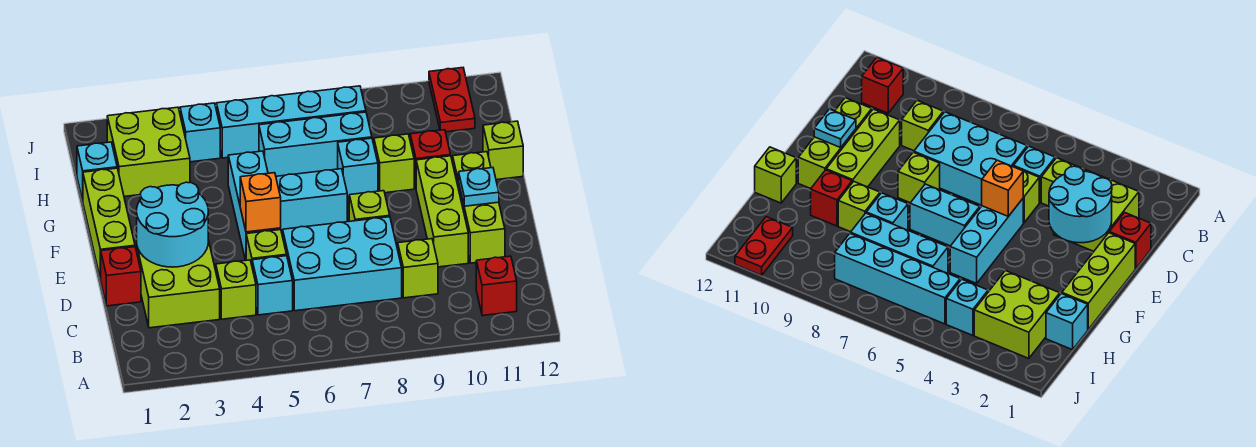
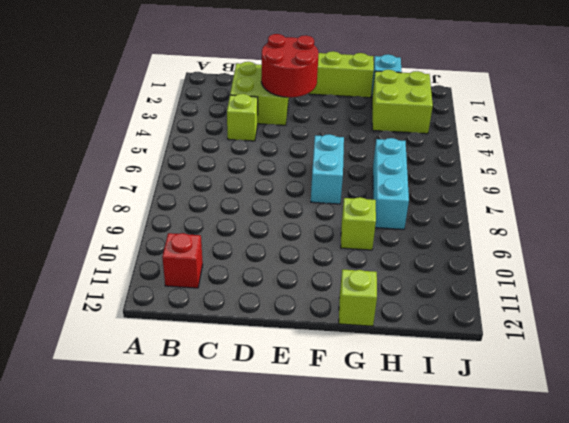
red 2x2 round brick [261,34,319,97] -> cyan 2x2 round brick [137,182,208,267]
none -> cyan 1x1 brick [252,256,293,315]
none -> cyan 2x3 brick [283,217,402,311]
none -> lime 1x1 brick [398,239,438,298]

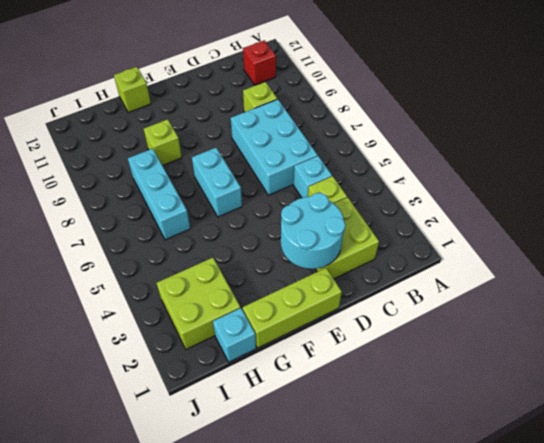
none -> red 1x1 brick [101,247,141,306]
none -> lime 1x1 brick [246,230,287,265]
none -> lime 1x3 brick [416,156,468,267]

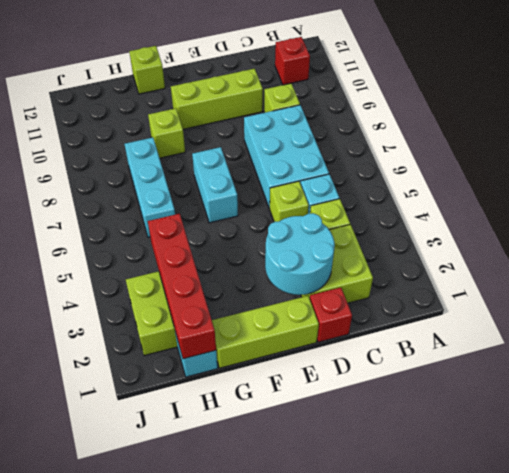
red 1x4 brick [148,214,216,359] -> none
none -> lime 1x3 brick [453,152,505,263]
none -> cyan 1x3 brick [228,151,281,261]
none -> lime 1x1 brick [349,191,390,221]

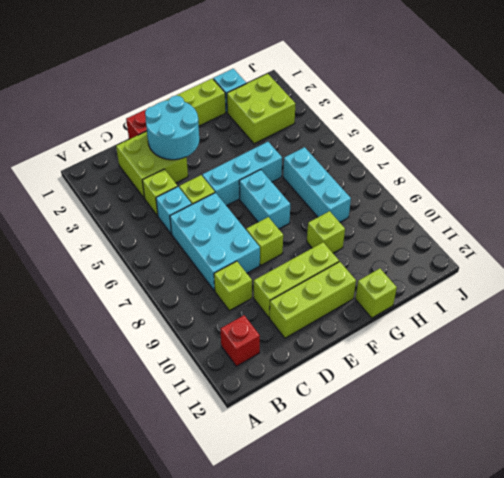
none -> cyan 1x1 brick [338,138,378,197]
none -> red 1x1 brick [410,130,451,187]
none -> cyan 1x1 brick [180,103,220,162]

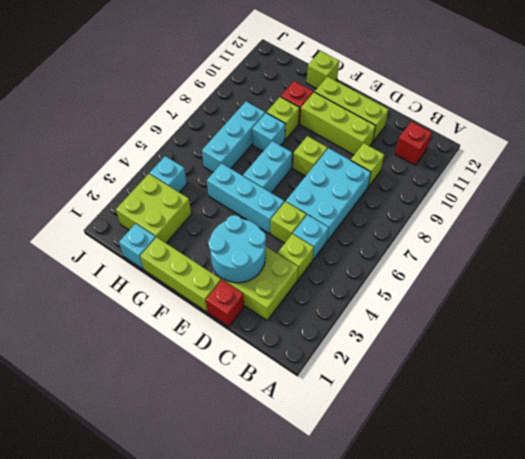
none -> cyan 1x4 brick [217,86,366,158]
none -> red 1x2 plate [429,68,475,132]
none -> orange 1x1 brick [240,173,281,232]

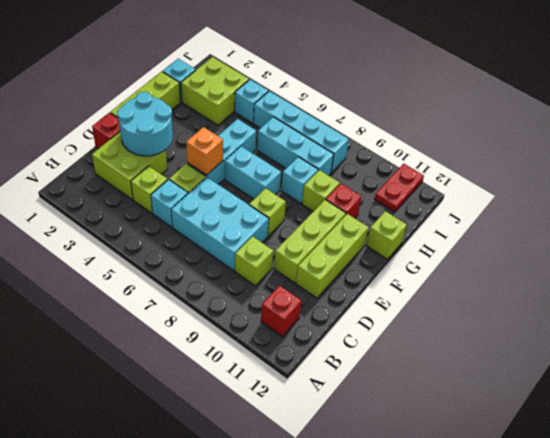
none -> cyan 1x1 plate [459,168,499,206]

